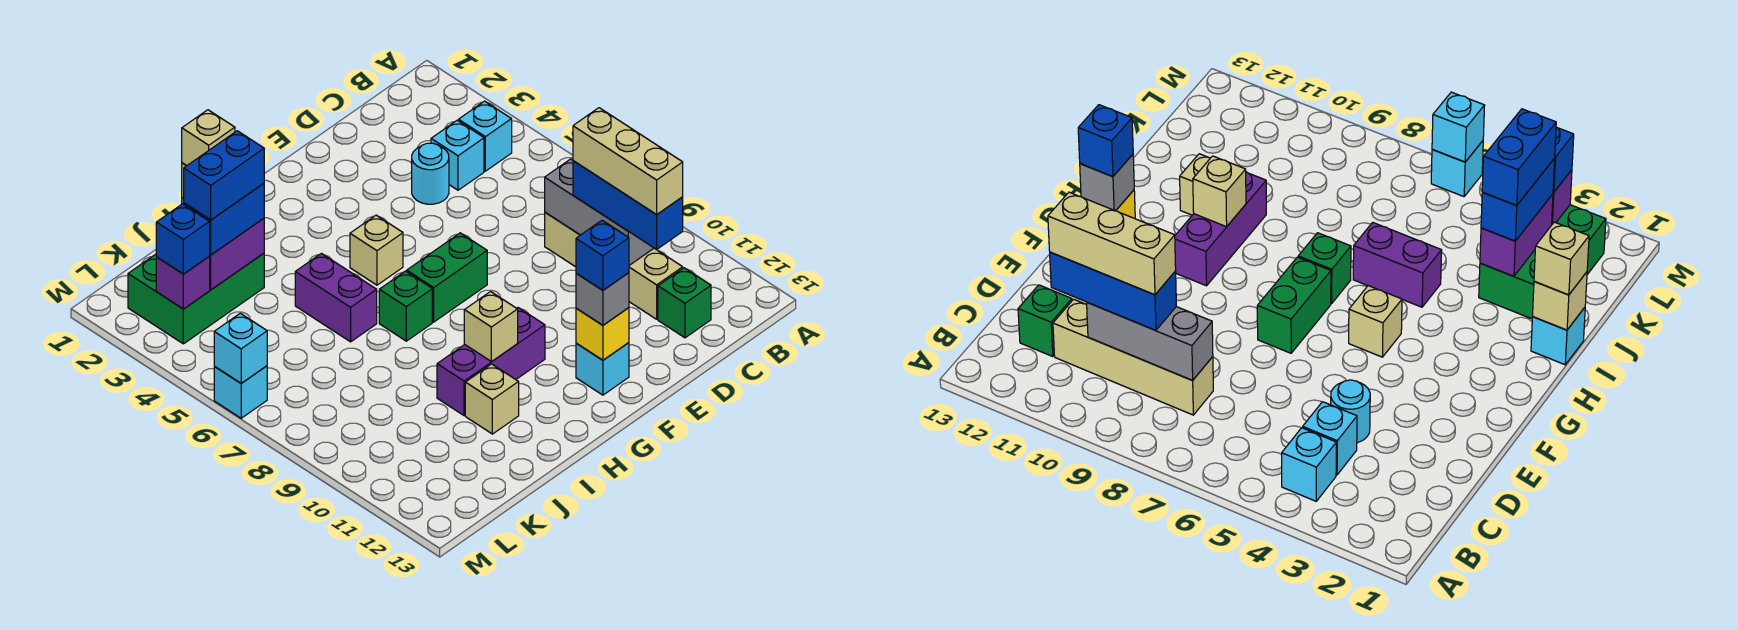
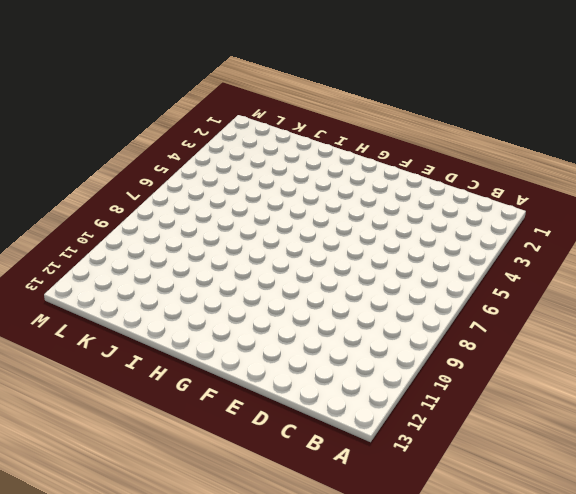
none -> cyan 1x1 brick [458,101,512,171]
none -> cyan 1x1 brick [431,120,484,190]
none -> tan 1x4 brick [545,212,683,319]
none -> green 1x1 brick [658,268,711,338]

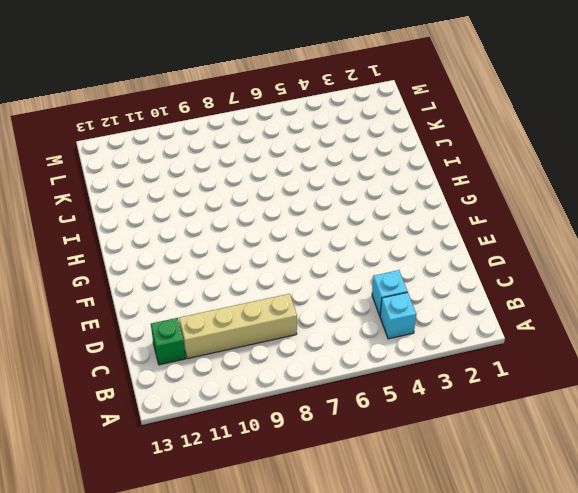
none -> cyan 1x1 round brick [412,143,449,204]
none -> green 1x2 brick [407,233,487,322]
none -> cyan 1x1 brick [576,343,629,395]
none -> tan 1x1 brick [350,215,403,285]

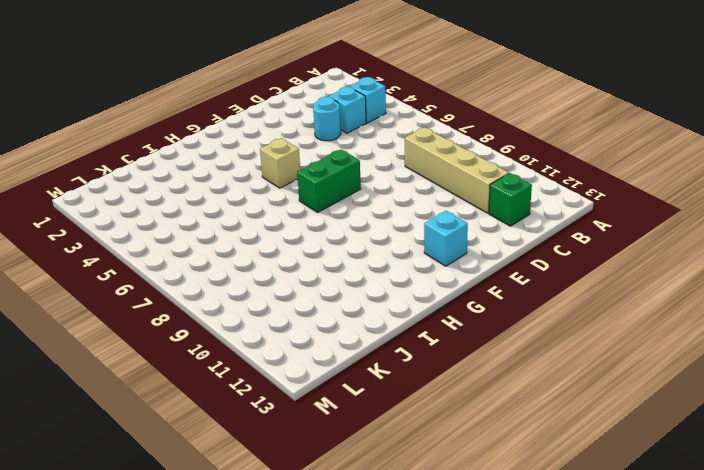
none -> purple 1x3 brick [437,308,545,416]
none -> green 1x1 brick [379,271,432,341]
none -> cyan 1x1 brick [1531,307,1585,365]
none -> purple 1x2 brick [295,253,377,342]

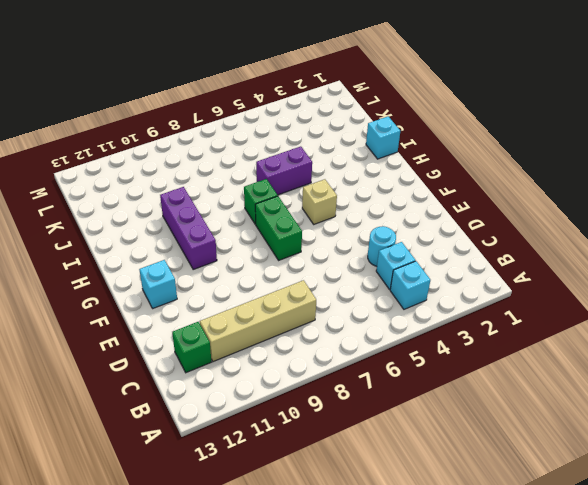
none -> tan 1x1 brick [465,364,519,434]
none -> green 2x3 brick [128,253,264,344]
none -> cyan 1x1 brick [214,366,267,418]
none -> grey 1x3 brick [545,159,654,265]

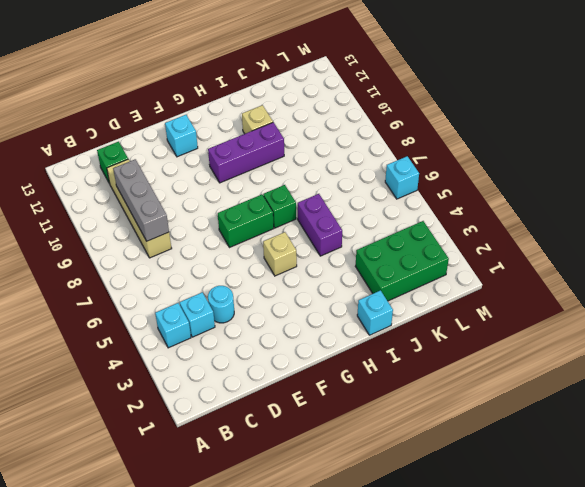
none -> yellow 1x1 brick [576,308,629,360]
none -> tan 1x1 brick [464,292,518,362]
none -> tan 1x1 brick [1533,272,1587,330]
none -> purple 1x2 brick [209,218,264,290]

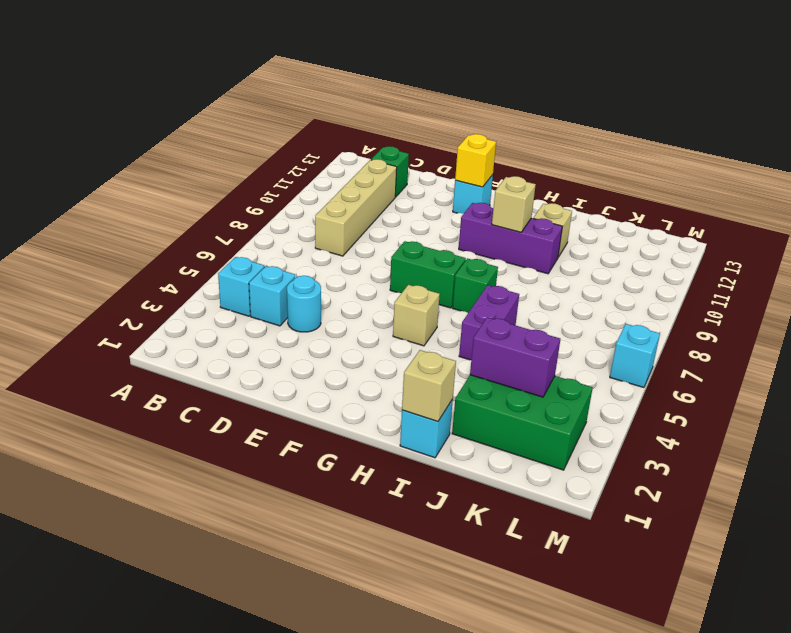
none -> grey 1x3 brick [545,159,654,265]
none -> purple 1x1 brick [156,257,210,309]
none -> cyan 1x1 brick [214,313,267,383]
none -> blue 1x3 brick [573,161,683,250]

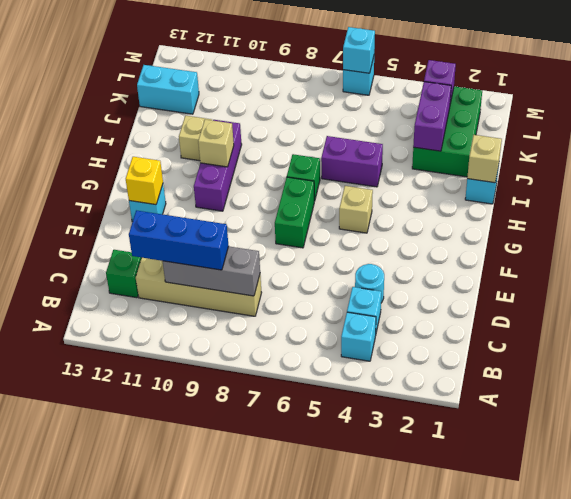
cyan 1x2 brick [137,65,199,114] -> none
none -> grey 1x1 brick [576,273,629,325]
none -> tan 1x1 brick [182,110,235,166]
none -> blue 1x2 brick [184,183,264,255]
none -> blue 1x1 brick [156,204,210,274]

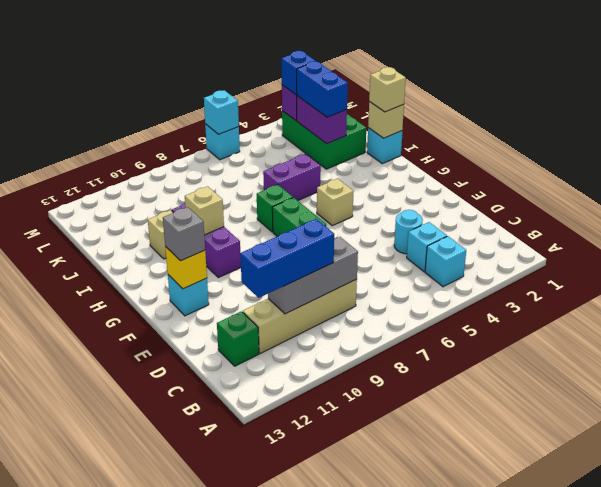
none -> tan 1x3 brick [573,108,683,215]
none -> blue 1x1 brick [576,220,629,290]
none -> blue 1x2 brick [183,131,264,220]

